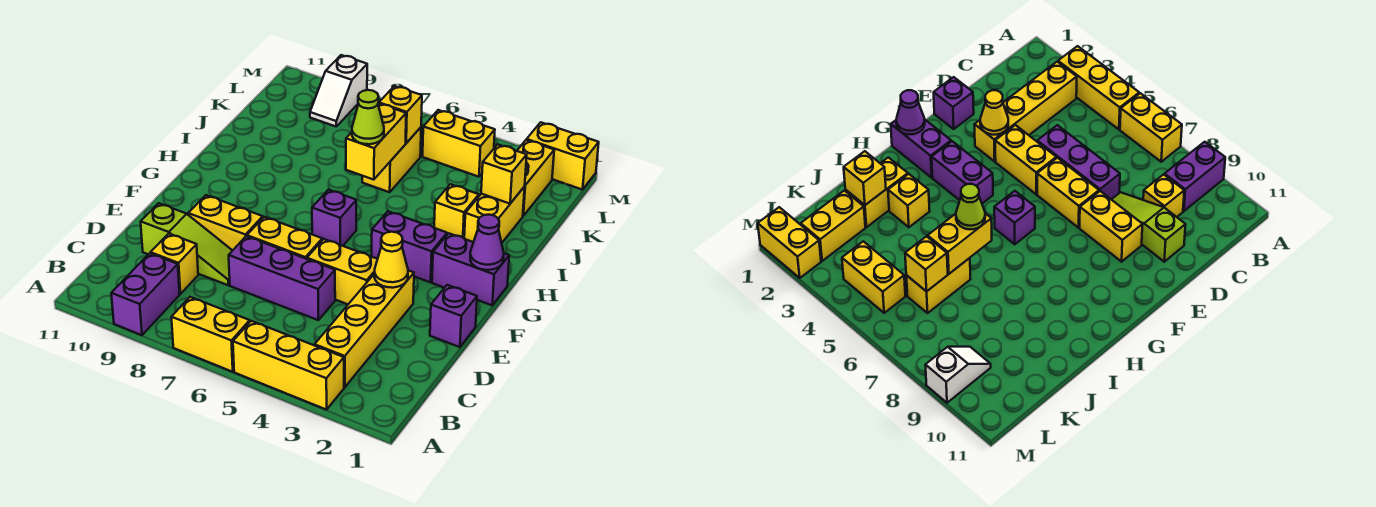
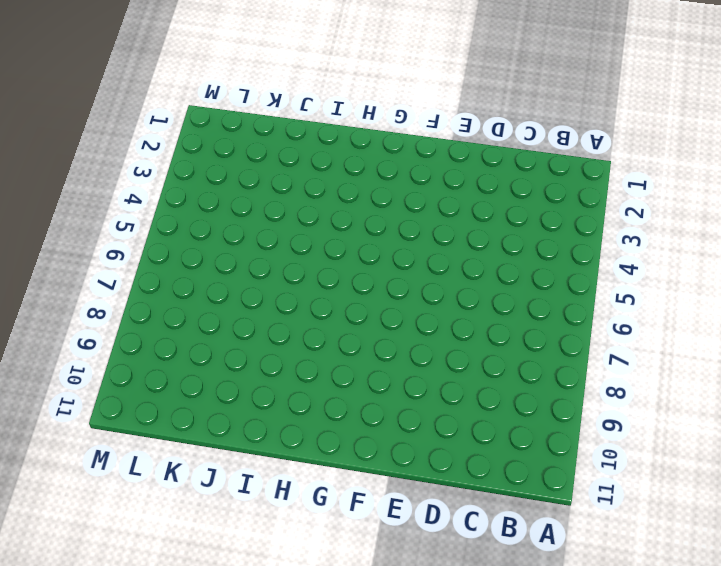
none -> yellow 1x3 brick [233,321,344,410]
none -> yellow 1x2 brick [171,297,250,372]
none -> purple 1x2 brick [111,253,180,335]

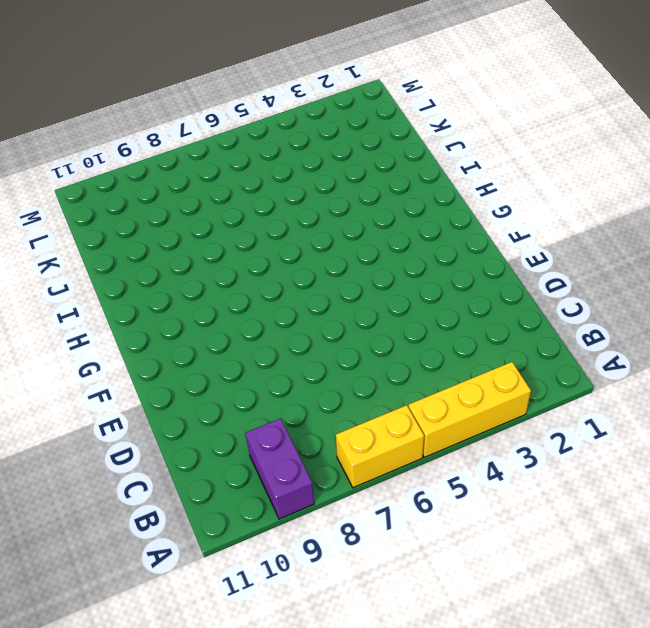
none -> yellow 1x4 brick [315,270,414,387]
none -> yellow 1x1 brick [151,234,198,294]
none -> purple 1x3 brick [229,236,335,320]

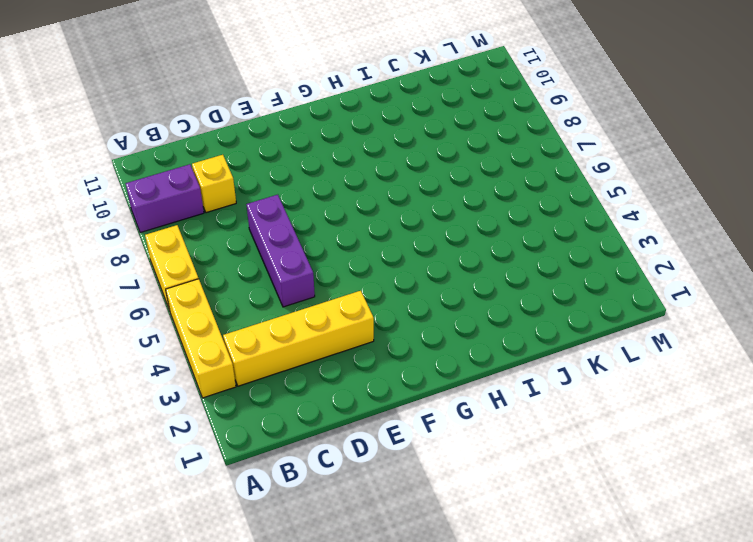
none -> lime 1x3 slope [141,203,233,285]
none -> purple 1x1 brick [430,285,477,347]
none -> yellow 1x2 brick [307,239,377,304]

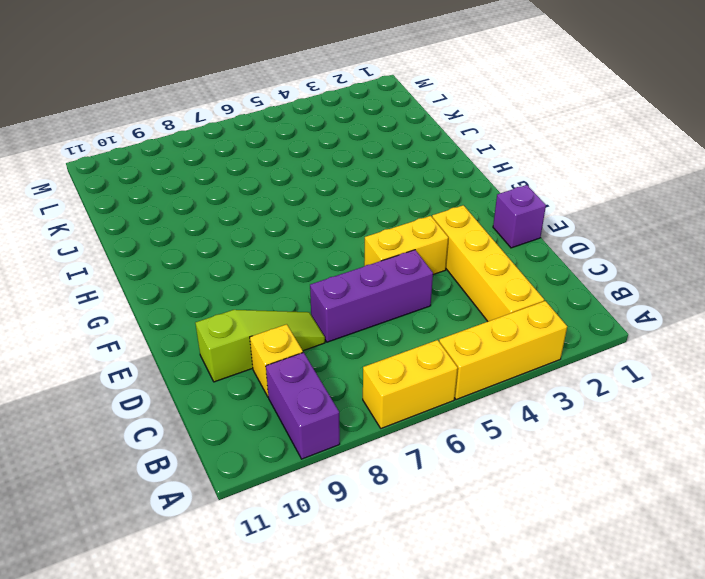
none -> yellow 1x2 brick [247,217,322,259]
none -> yellow 1x2 brick [188,195,263,250]
none -> purple 1x2 brick [432,233,509,305]

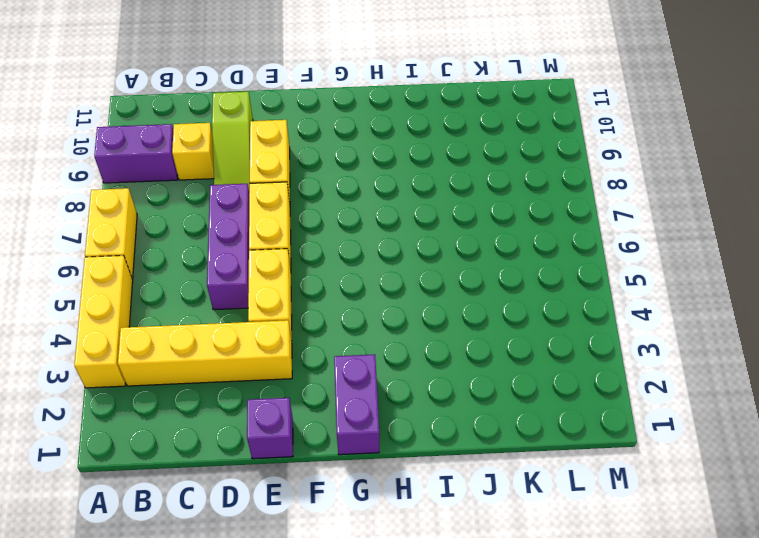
none -> purple 1x2 brick [372,211,447,282]
none -> purple 1x1 brick [312,190,356,246]
none -> yellow 1x2 brick [464,187,525,243]

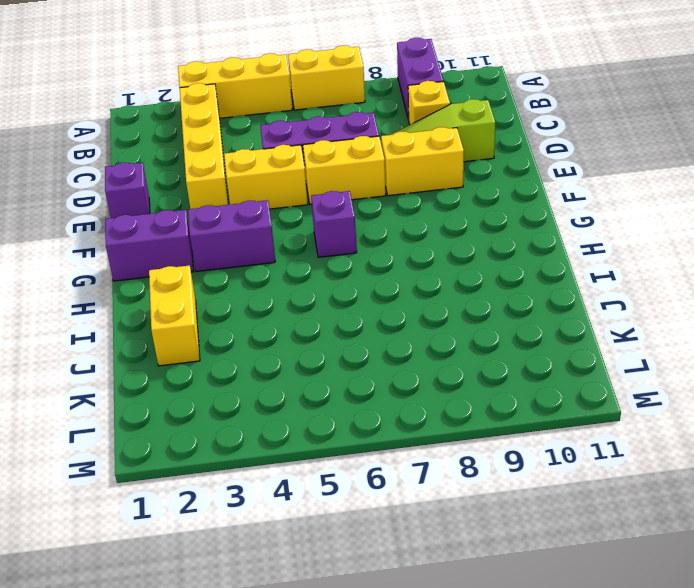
none -> yellow 1x1 brick [434,184,479,238]
none -> yellow 1x2 brick [362,127,421,192]
none -> yellow 1x2 brick [517,140,554,216]

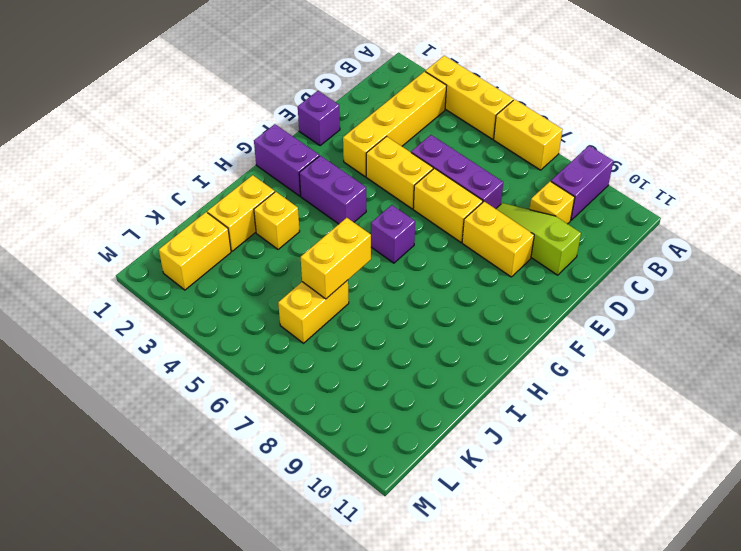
none -> yellow 1x2 brick [423,110,495,177]
none -> white 1x2 slope [310,55,367,126]
none -> yellow 1x2 brick [527,122,599,190]

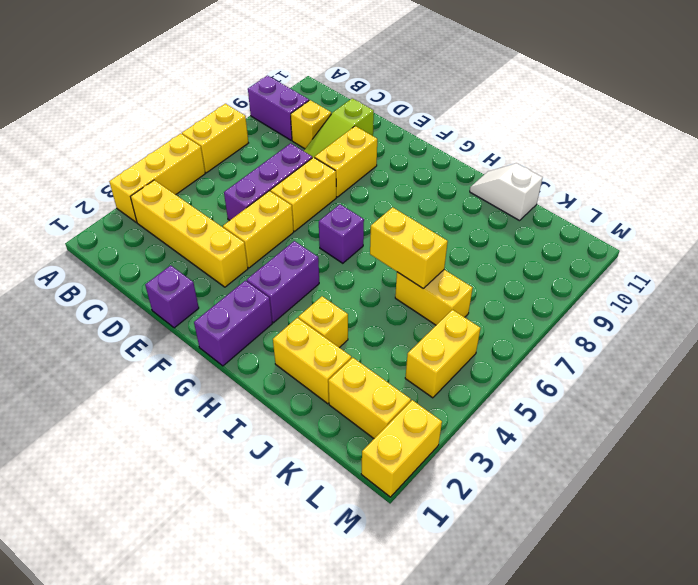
white 1x2 slope [470,163,543,221] -> white 1x2 slope moved to [310,55,367,126]
none -> yellow 1x1 cone [374,232,408,288]
none -> purple 1x1 cone [470,215,504,270]
none -> yellow 1x1 brick [481,144,527,204]

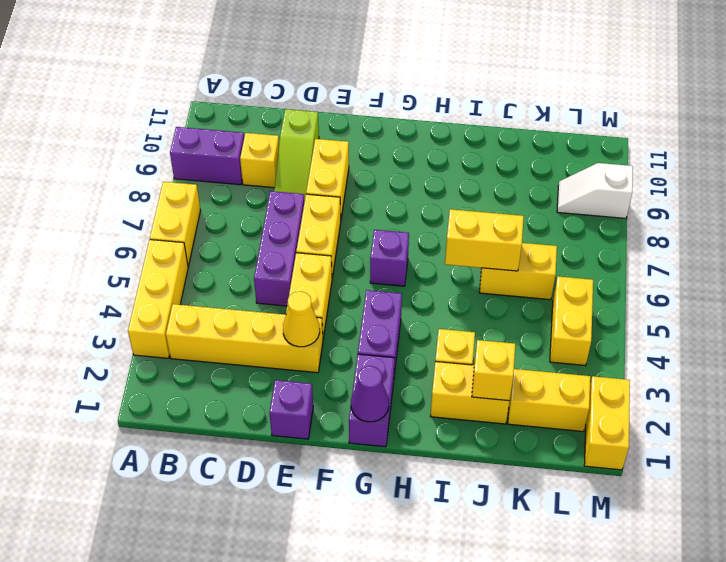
none -> yellow 1x1 brick [379,86,422,143]
none -> lime 1x1 cone [352,90,384,144]

